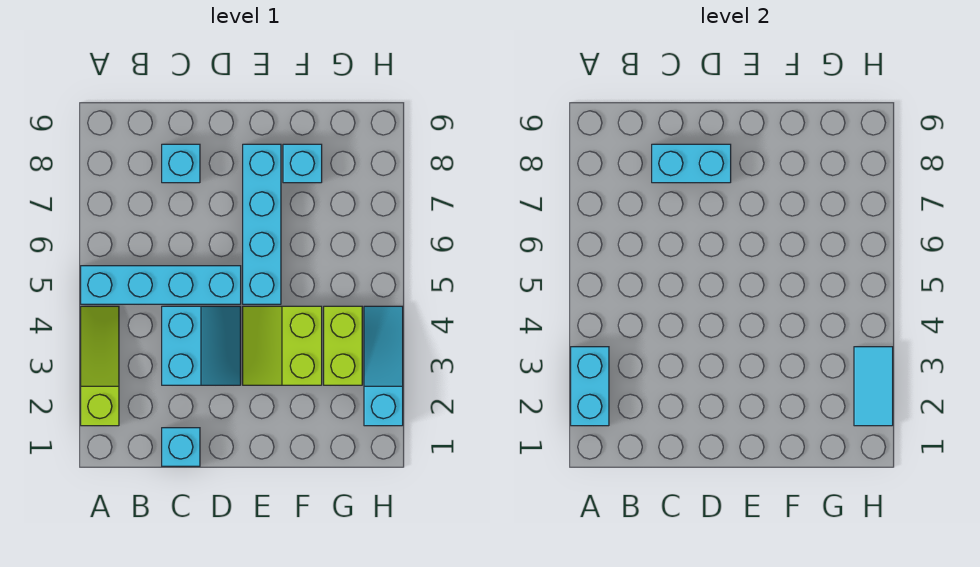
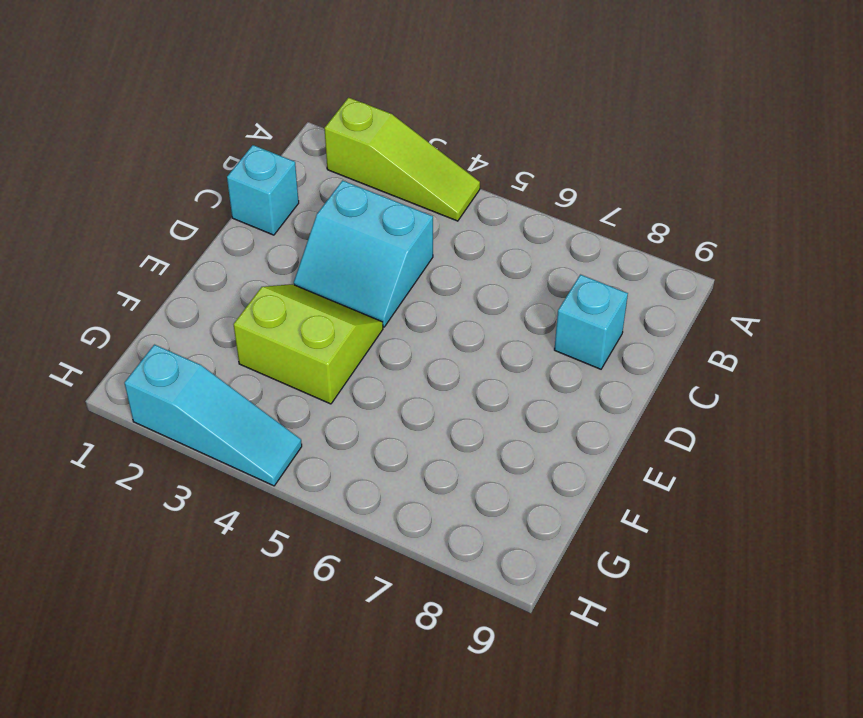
none -> cyan 1x4 brick [81,266,241,304]
none -> cyan 1x4 brick [243,144,281,304]
none -> cyan 1x1 brick [283,144,322,183]

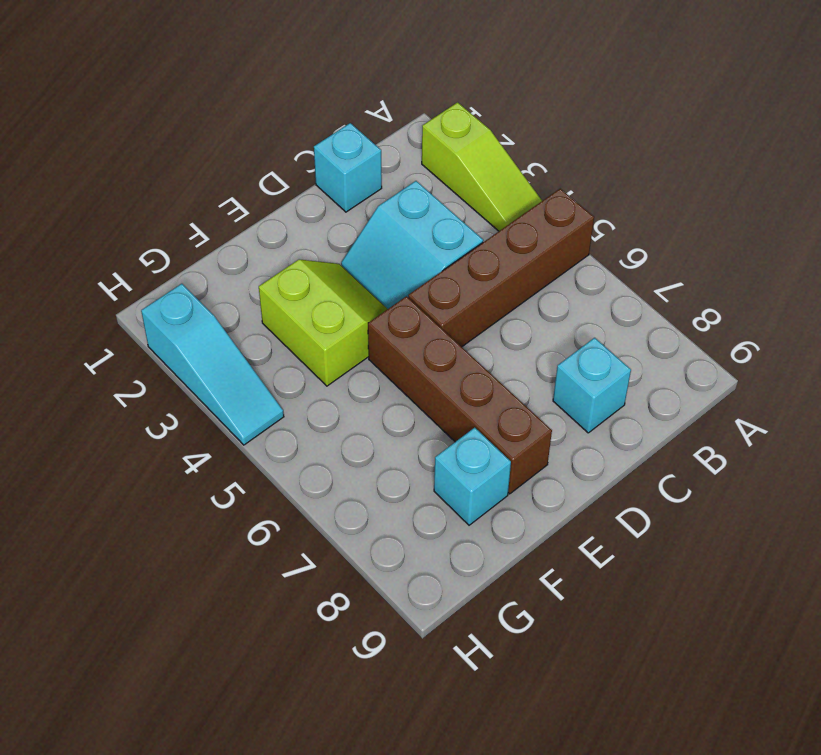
brown 1x4 brick [408,189,594,347] -> cyan 1x4 brick [81,266,241,304]
brown 1x4 brick [368,296,552,494] -> cyan 1x4 brick [243,144,281,304]
none -> lime 1x2 brick [324,306,362,385]
none -> cyan 1x2 brick [571,347,609,426]
none -> cyan 1x2 brick [652,144,731,183]

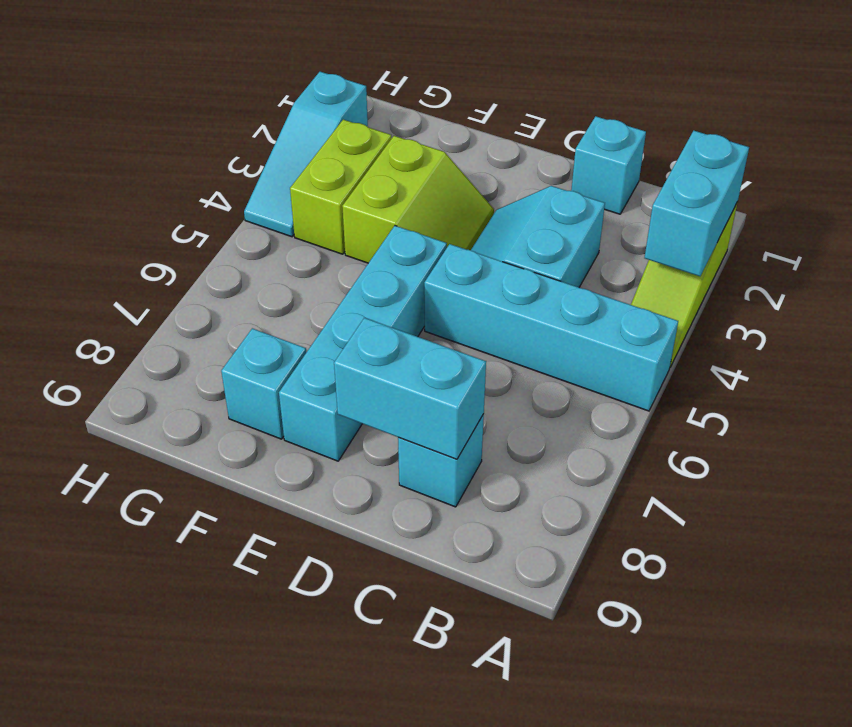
none -> cyan 1x2 tile [854,347,893,426]

